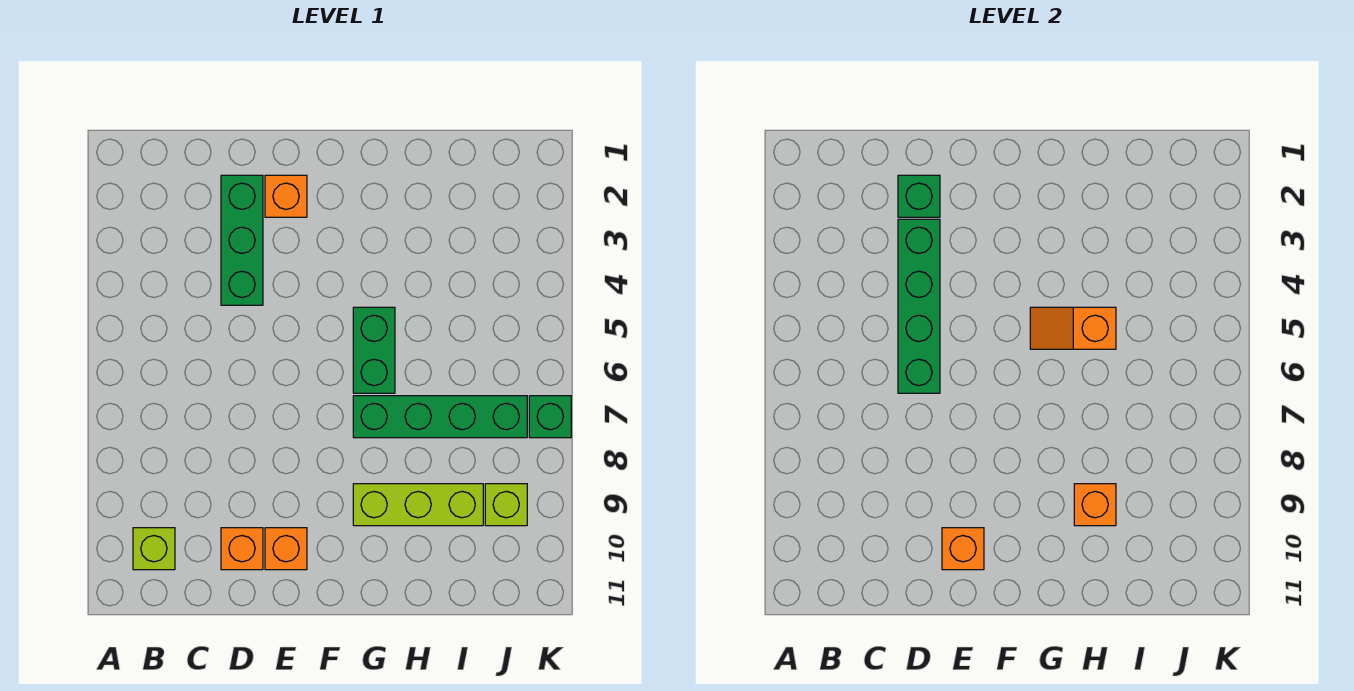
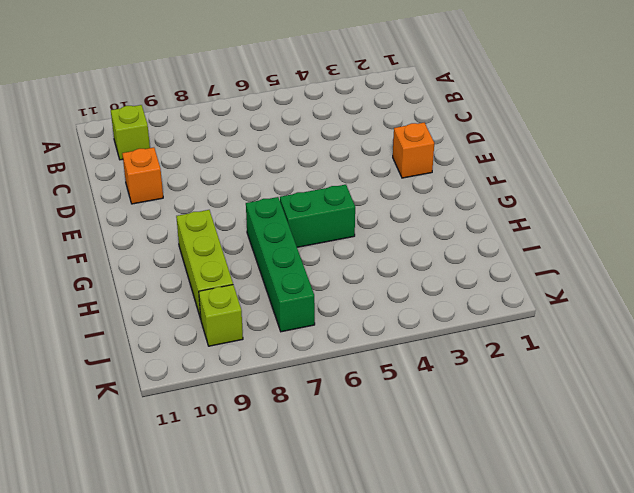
none -> green 1x3 brick [221,175,263,305]
none -> orange 1x1 brick [265,528,307,570]
none -> green 1x1 brick [529,396,571,438]

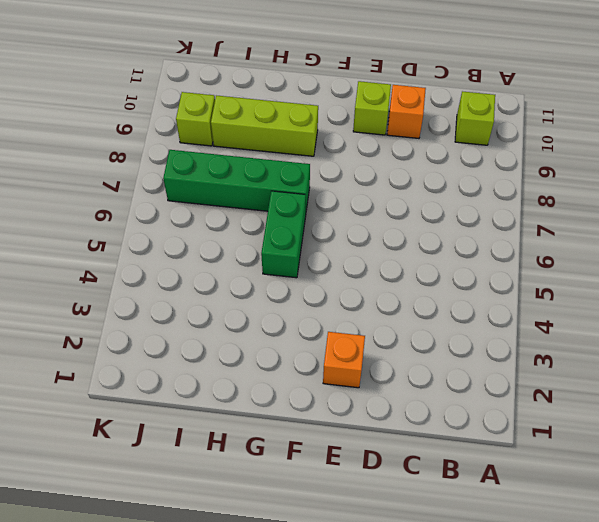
lime 1x1 brick [353,81,391,135] -> orange 1x1 brick [265,528,307,570]
none -> green 1x3 brick [221,175,263,305]
none -> green 1x1 brick [529,396,571,438]
none -> green 1x1 brick [898,175,940,217]

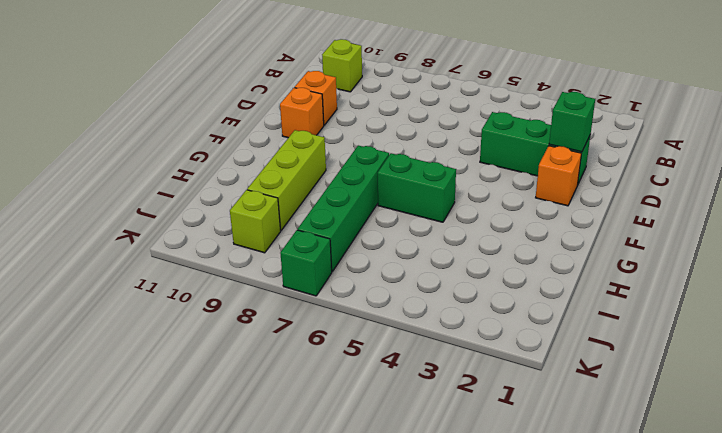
none -> green 1x4 brick [898,219,940,393]
none -> orange 1x1 brick [942,528,984,570]
none -> orange 1x2 slope [1030,307,1116,349]

